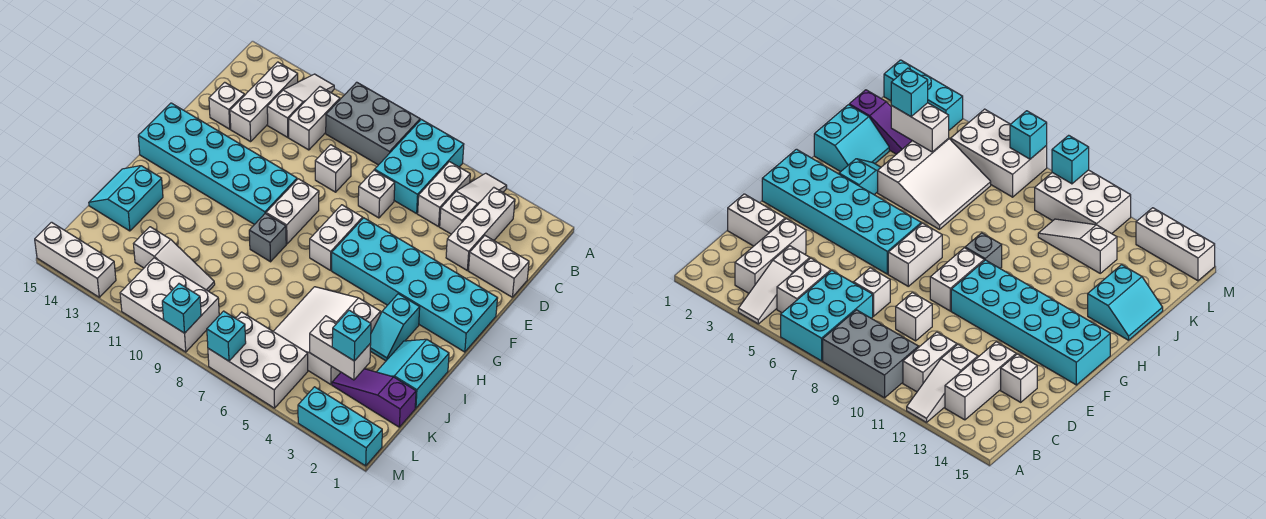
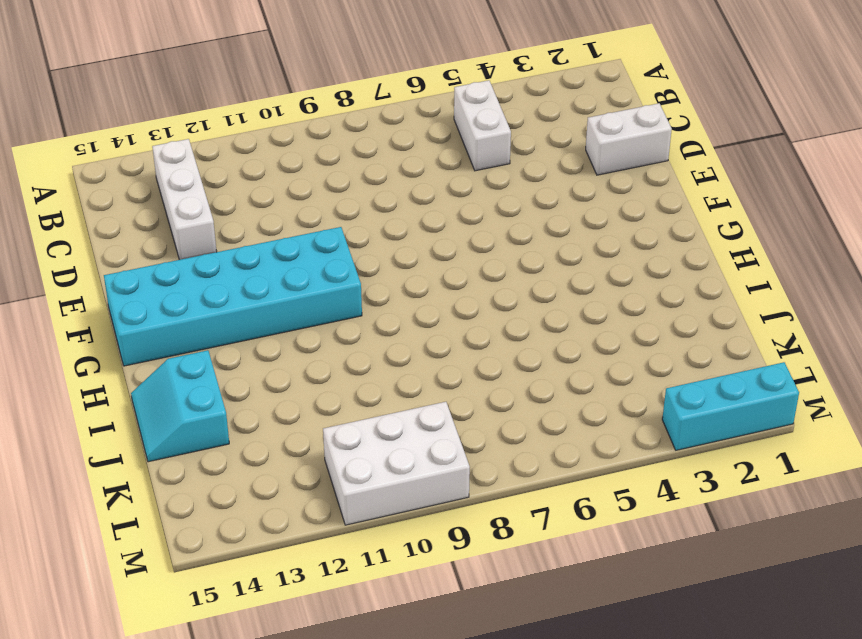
none -> white 1x3 slope [440,173,507,234]
none -> cyan 2x3 brick [375,119,464,214]
none -> grey 2x3 brick [326,82,420,165]
none -> white 1x3 slope [267,74,334,137]

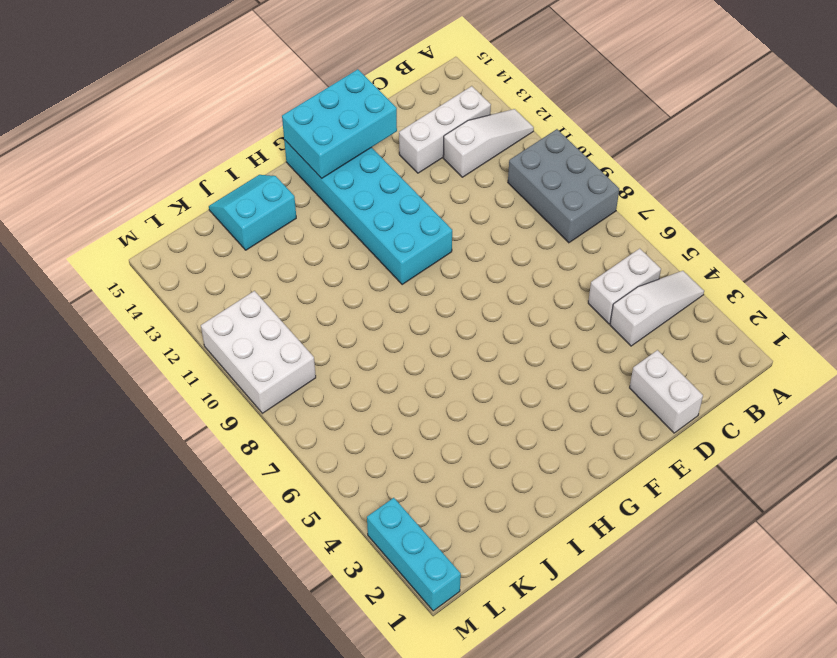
cyan 2x3 brick [282,69,397,178] -> cyan 2x3 brick moved to [375,119,464,214]
none -> white 1x3 brick [446,187,515,270]
none -> white 1x2 brick [289,87,340,150]
none -> white 1x1 brick [358,170,395,218]
none -> white 1x1 brick [315,145,351,192]

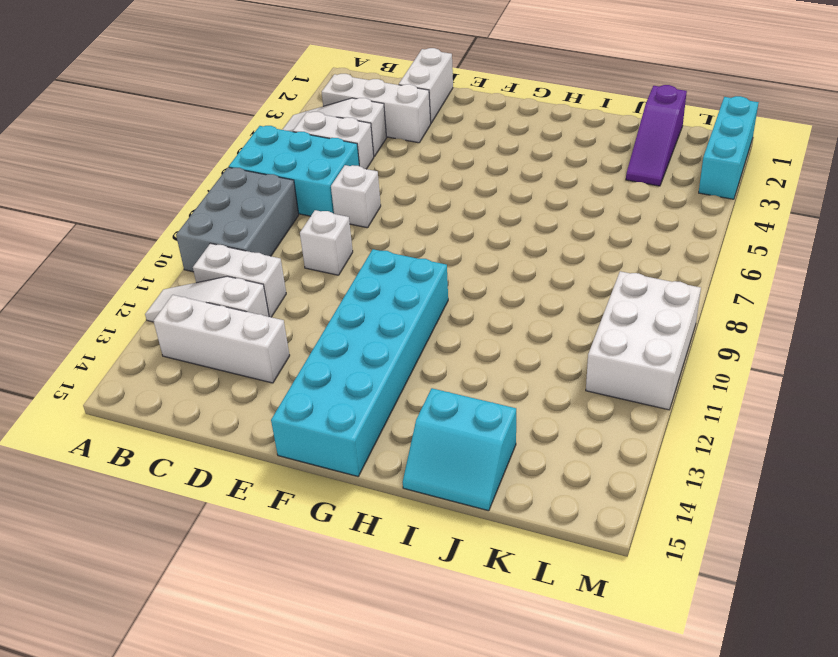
none -> white 1x1 brick [209,82,245,129]
none -> cyan 2x6 brick [332,218,498,352]
none -> white 1x2 brick [310,205,363,270]
none -> white 1x2 brick [266,179,319,244]

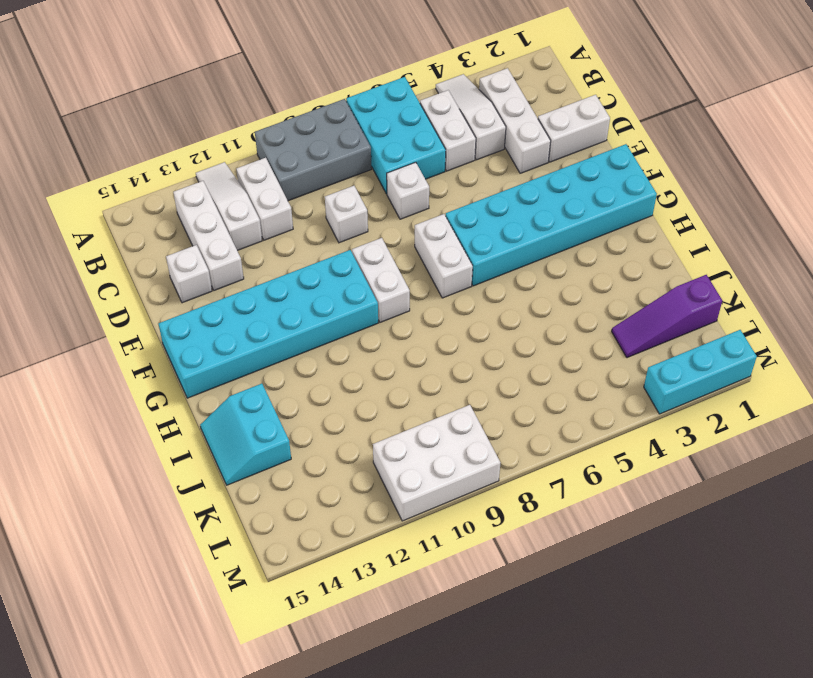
none -> cyan 1x2 slope [370,294,420,361]
none -> grey 1x1 brick [249,214,286,262]
none -> cyan 2x2 slope [377,339,449,408]
none -> white 3x3 slope [273,287,381,385]

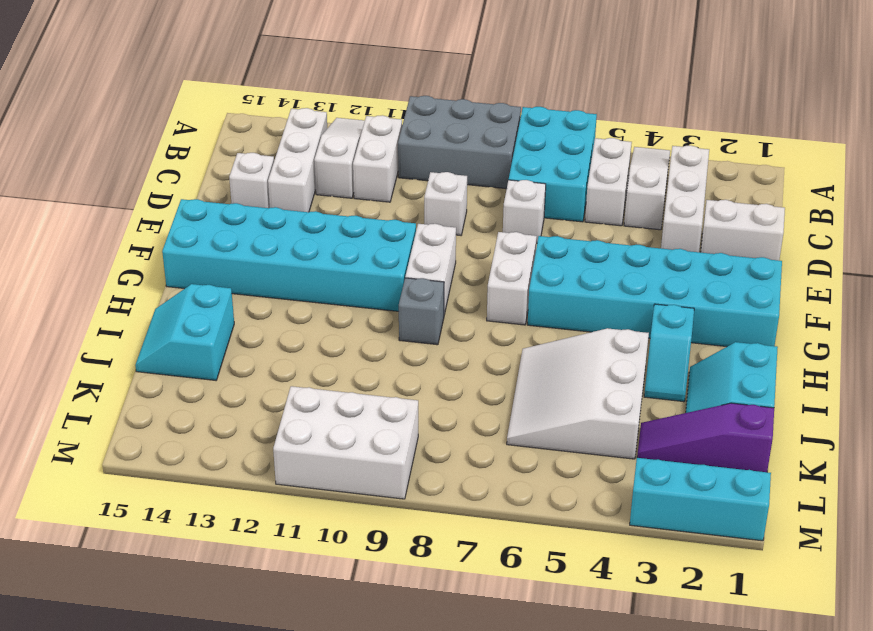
none -> white 1x3 slope [134,227,215,291]
none -> white 2x3 brick [208,312,308,408]
none -> white 1x3 brick [35,222,116,297]
none -> white 1x2 brick [310,316,371,380]

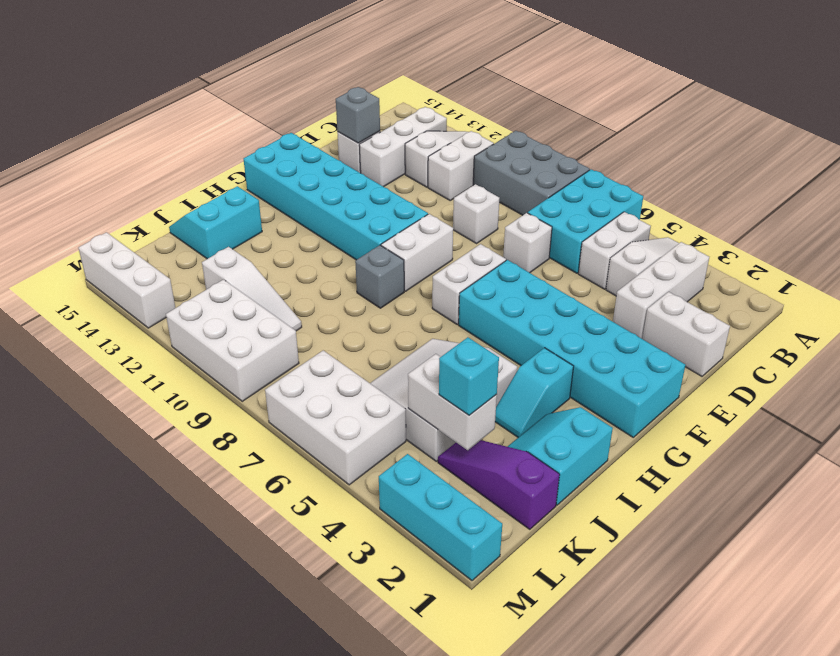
grey 1x1 brick [336,87,380,143] -> none
none -> cyan 1x1 brick [207,311,246,361]
none -> cyan 1x1 brick [162,284,201,333]

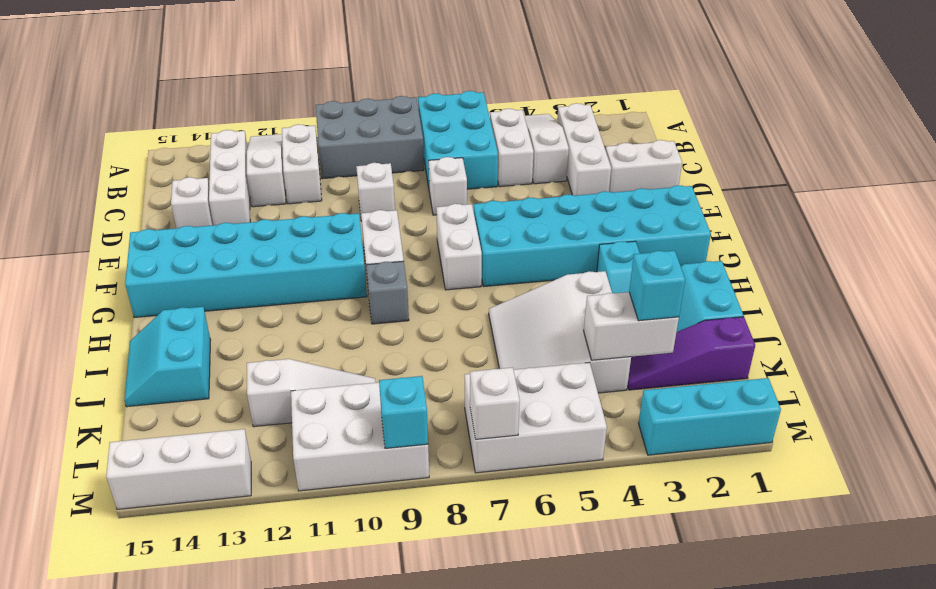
white 1x1 brick [470,367,520,439] -> cyan 1x1 brick [207,311,246,361]

